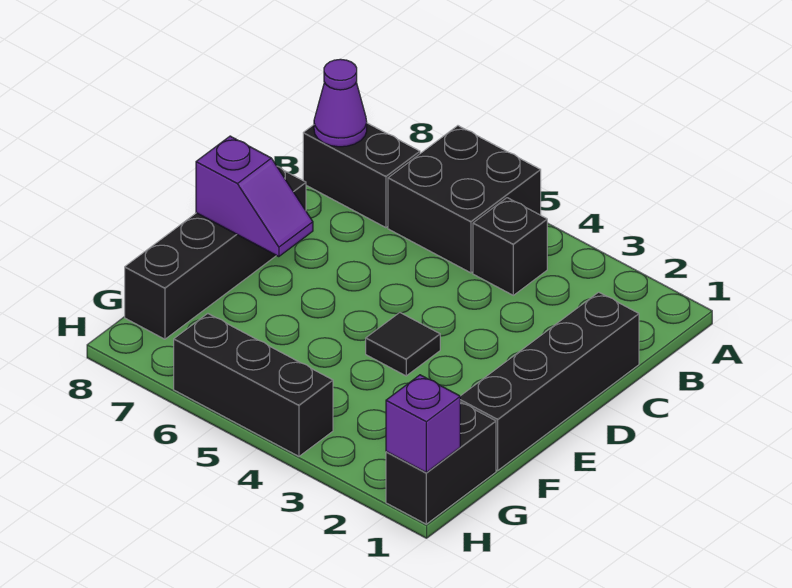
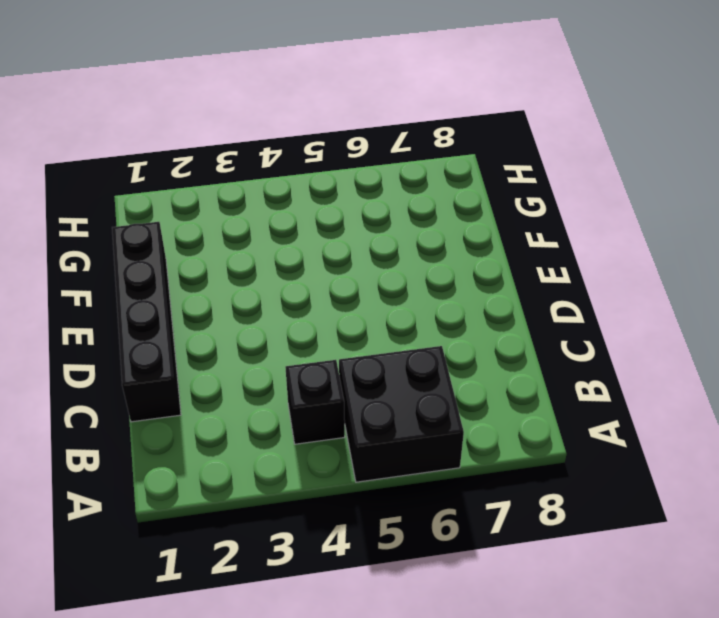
none -> black 1x2 brick [303,123,420,228]
none -> black 1x4 brick [125,166,306,339]

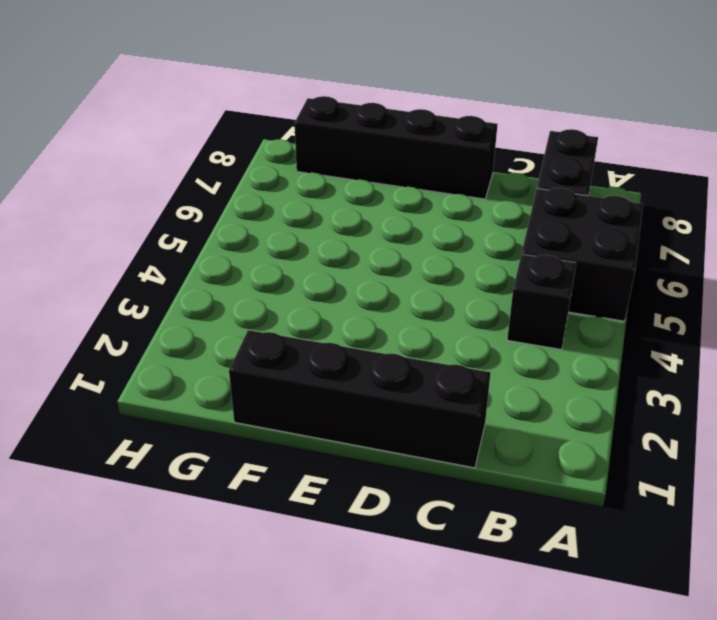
none -> black 1x1 tile [366,313,440,376]
none -> black 1x2 brick [386,402,496,524]

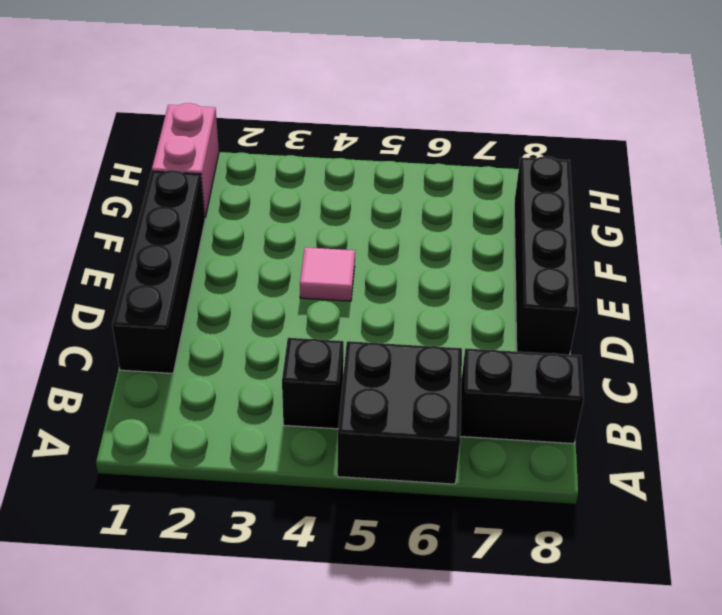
pink 1x1 tile [300,247,355,301] -> black 1x1 tile [366,313,440,376]
pink 1x2 brick [152,103,219,218] -> black 1x2 brick [386,402,496,524]
none -> black 1x3 brick [174,314,333,456]
none -> purple 1x1 cone [314,59,367,147]

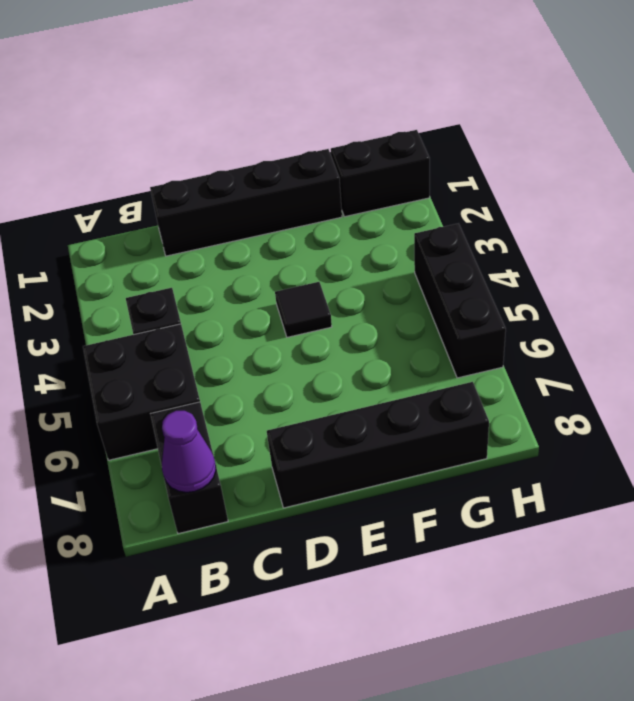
none -> purple 1x2 slope [196,136,313,257]
none -> purple 1x1 brick [386,375,460,473]

